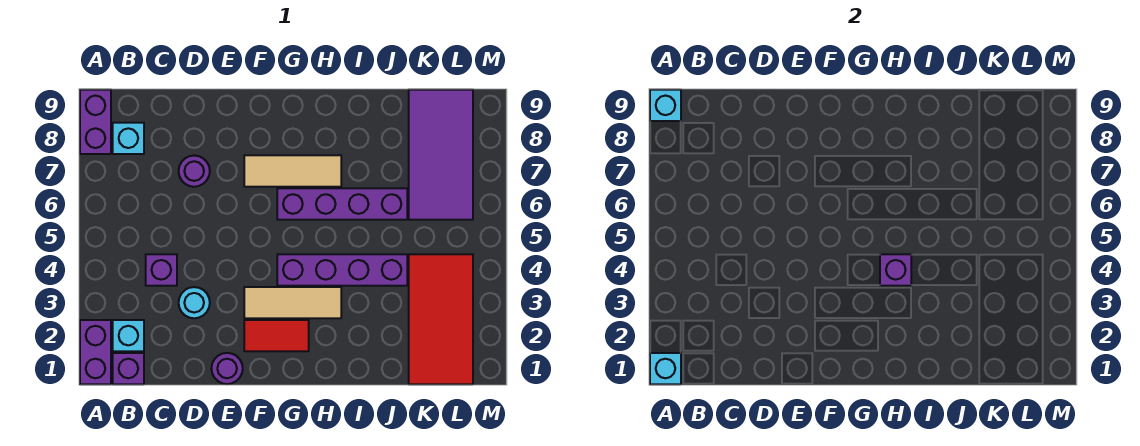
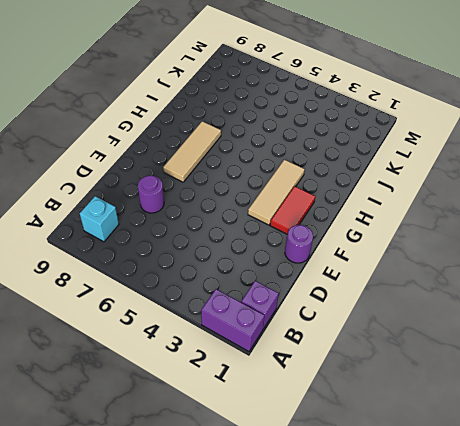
none -> purple 1x2 brick [80,90,111,154]
none -> cyan 1x1 brick [113,320,144,351]
none -> purple 1x1 brick [146,254,177,286]

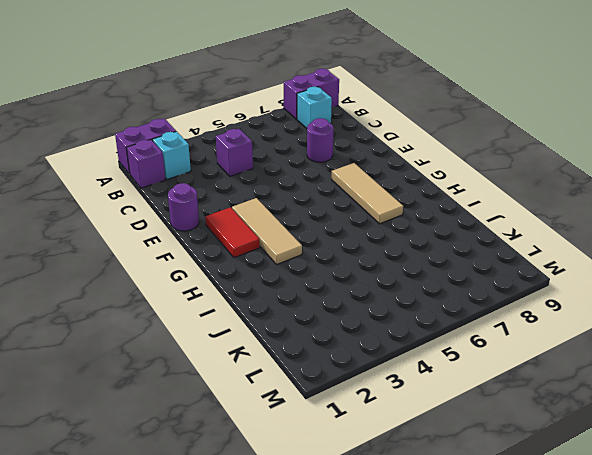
none -> cyan 1x1 round brick [179,287,210,318]
none -> purple 1x4 brick [277,254,407,286]
none -> purple 1x4 brick [277,188,407,220]

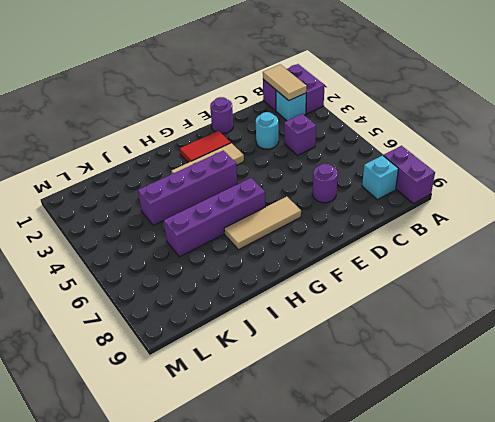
tan 1x2 tile [263,64,307,101] -> none
none -> red 2x4 tile [409,254,473,384]
none -> purple 2x4 tile [409,90,473,220]
none -> cyan 1x1 brick [650,353,681,384]

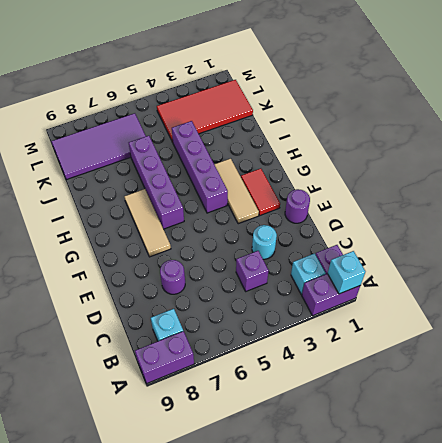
none -> cyan 1x1 brick [650,90,681,121]
none -> purple 1x1 brick [880,254,911,286]

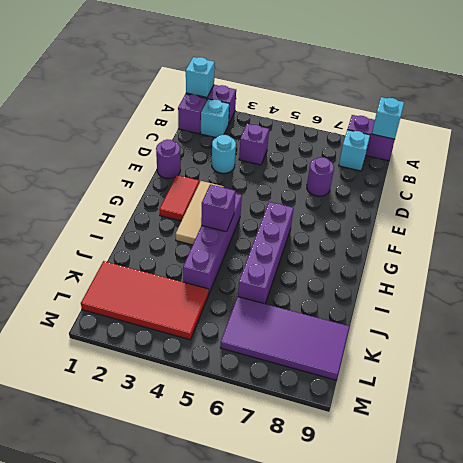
none -> tan 1x3 tile [244,155,341,187]

